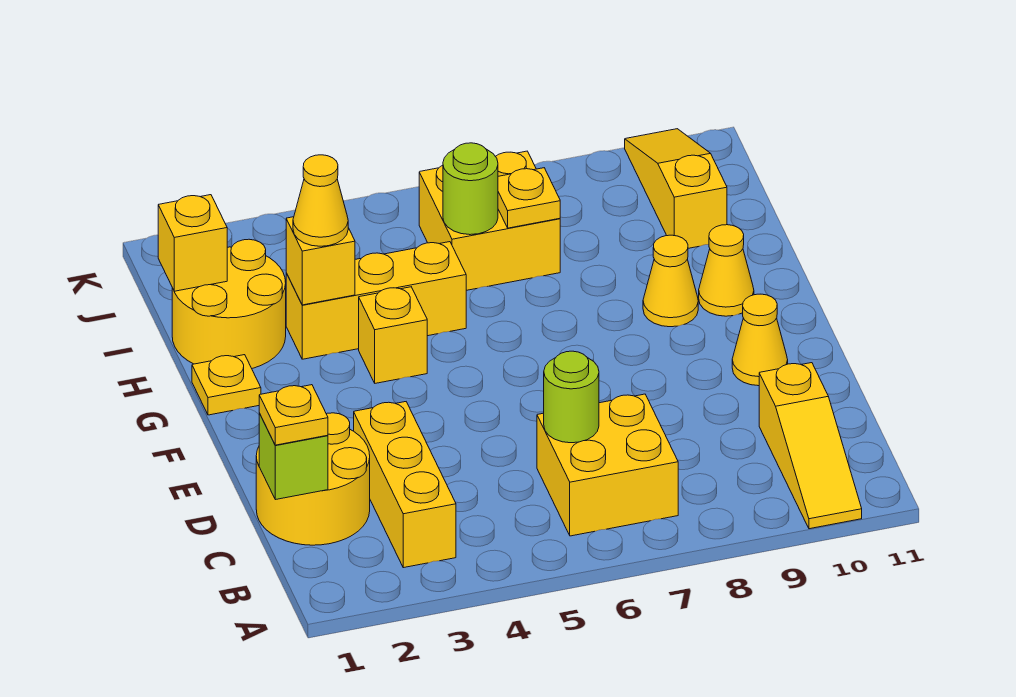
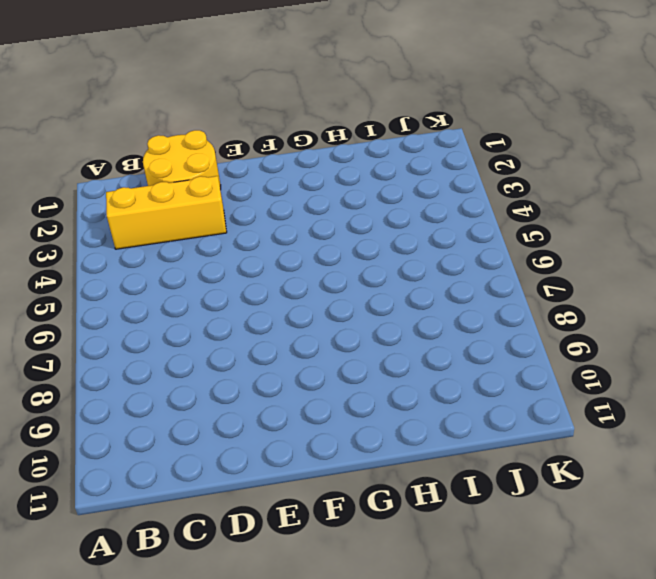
none -> yellow 1x3 slope [759,363,862,529]
none -> yellow 2x2 brick [537,394,678,536]
none -> yellow 1x1 cone [732,294,788,386]

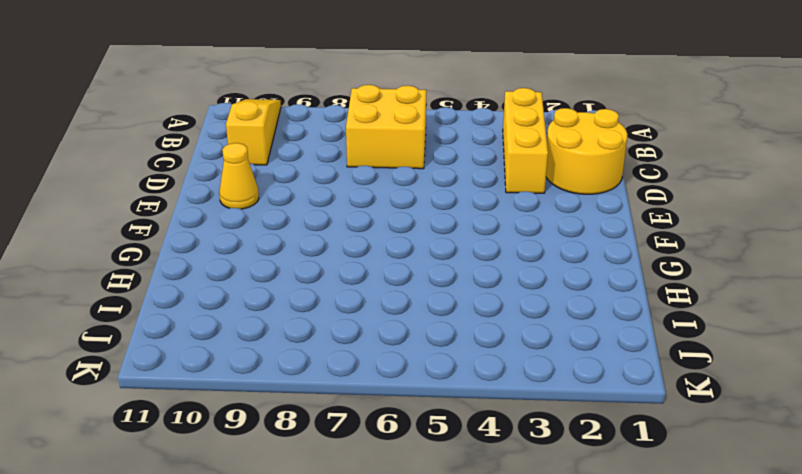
none -> yellow 1x1 plate [192,355,261,415]
none -> yellow 1x1 brick [359,287,427,383]
none -> yellow 1x1 cone [643,235,698,327]

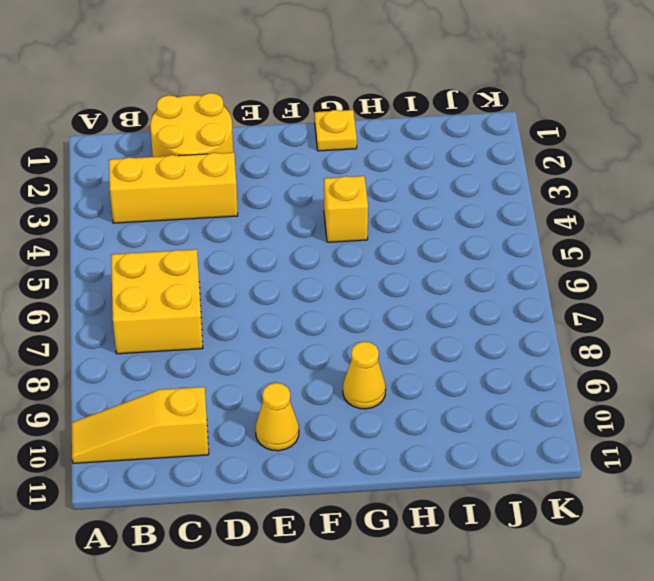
none -> yellow 1x1 cone [699,225,754,316]
none -> yellow 2x2 round brick [172,239,286,368]
none -> yellow 1x3 brick [286,242,466,359]

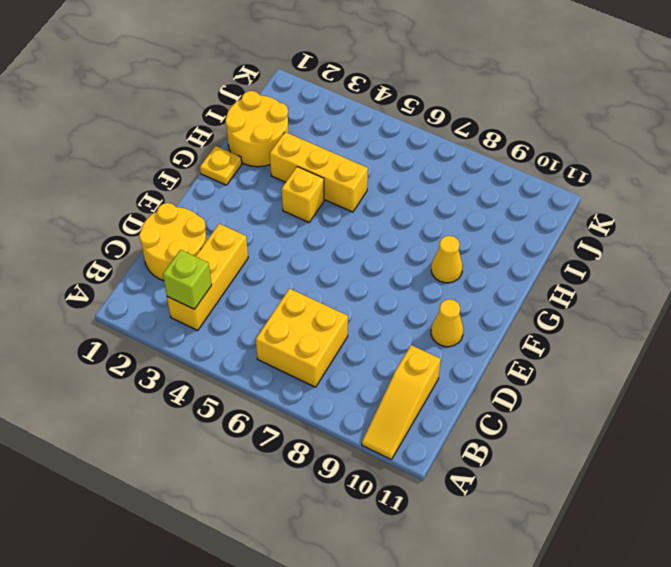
lime 1x1 brick [163,250,212,309] -> lime 1x1 brick moved to [259,413,328,500]
none -> yellow 1x1 cone [699,225,754,316]
none -> yellow 2x2 brick [419,151,560,290]
none -> yellow 1x3 slope [625,129,727,248]

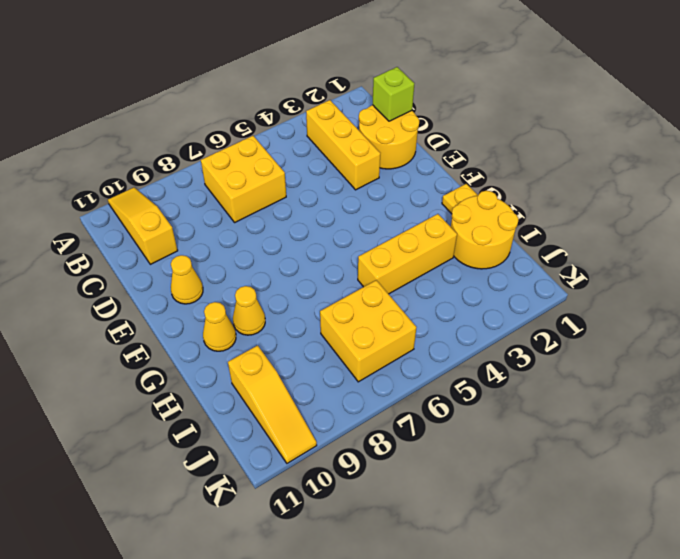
none -> yellow 1x1 brick [359,287,427,383]
none -> lime 1x1 round brick [544,351,599,443]
none -> yellow 1x1 brick [286,217,355,305]

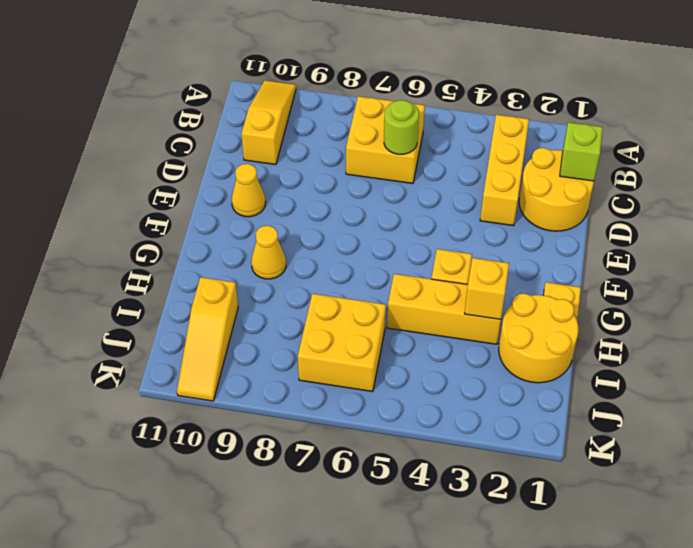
none -> yellow 1x1 cone [699,225,754,316]
none -> yellow 1x1 brick [158,195,227,291]
none -> lime 1x1 round brick [443,143,498,235]

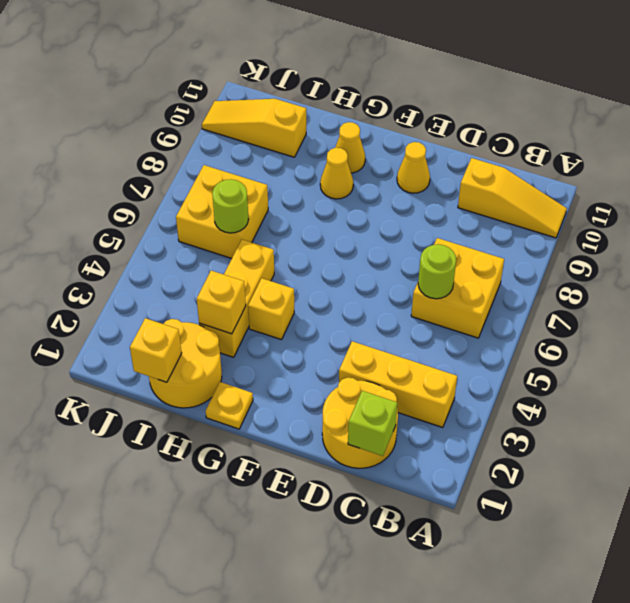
none -> yellow 1x1 plate [498,168,560,228]
none -> yellow 1x1 plate [259,385,328,445]
none -> yellow 1x1 cone [293,155,348,246]

